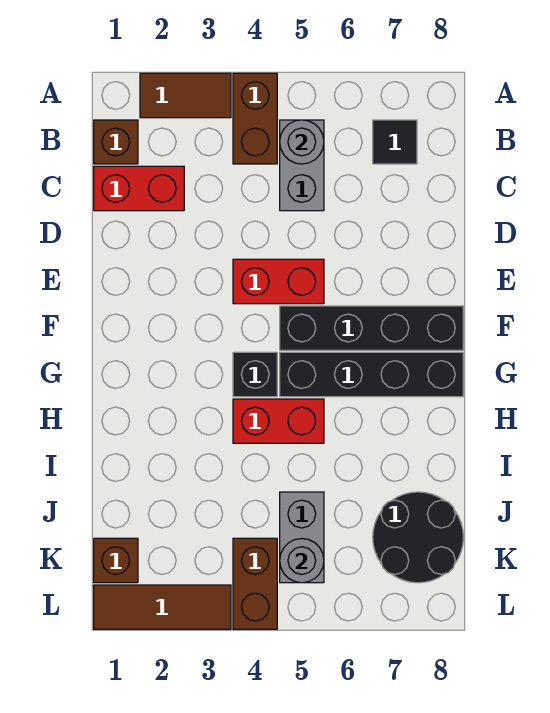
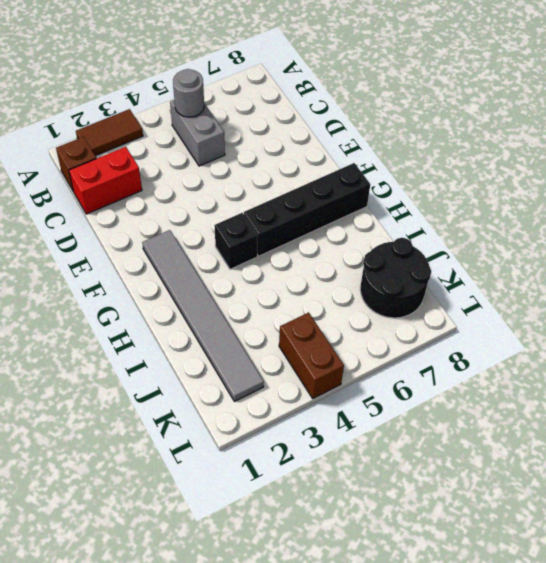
grey 1x6 tile [142,230,264,401] -> none
none -> brown 1x2 brick [233,73,277,164]
none -> black 1x1 tile [373,120,417,164]
none -> red 1x2 brick [233,259,324,304]

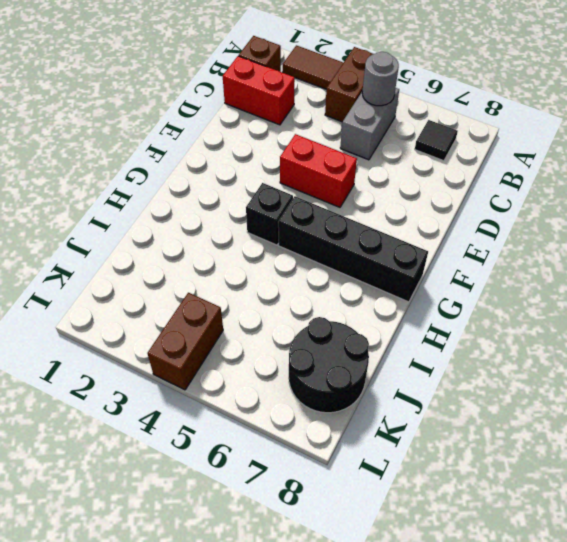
none -> black 1x4 brick [280,306,463,350]
none -> red 1x2 brick [233,399,324,443]
none -> grey 1x2 brick [280,492,324,583]

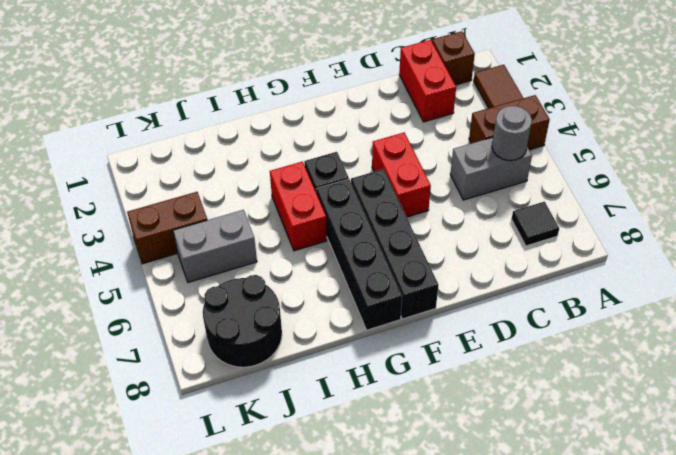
none -> brown 1x1 brick [94,538,138,583]
none -> brown 1x3 tile [94,585,231,629]
none -> grey 1x1 round brick [280,539,324,583]

